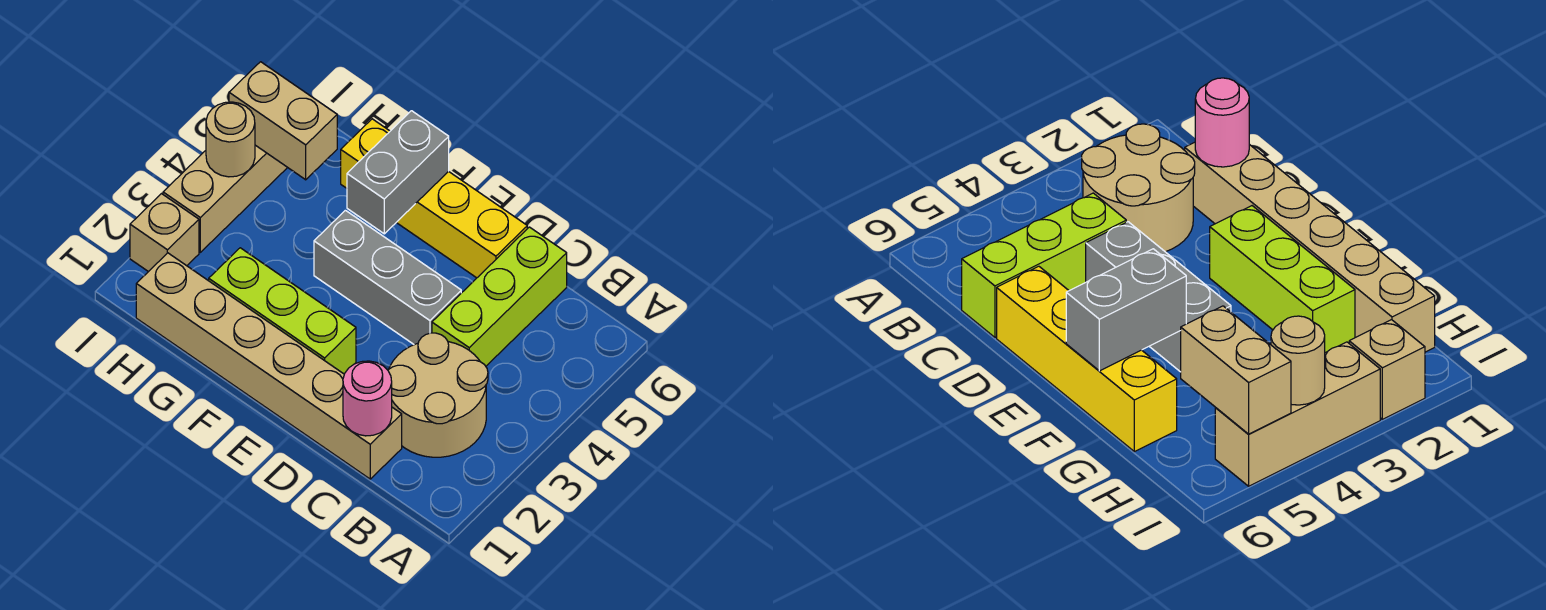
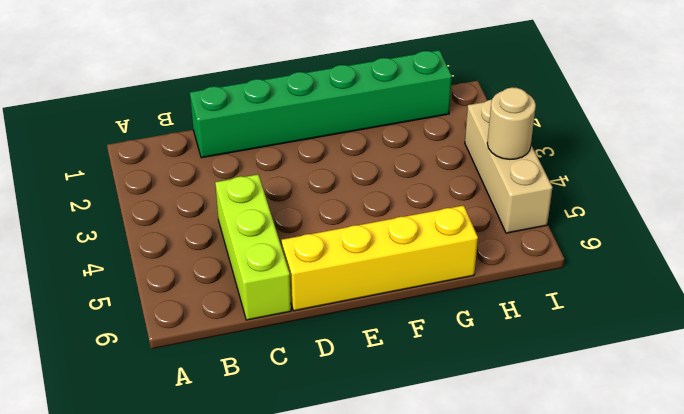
green 1x6 brick [190,50,452,158] -> tan 1x6 brick [136,253,402,479]
none -> tan 2x2 round brick [388,333,488,457]
none -> grey 1x3 brick [314,210,461,345]
none -> lime 1x3 brick [209,248,356,374]

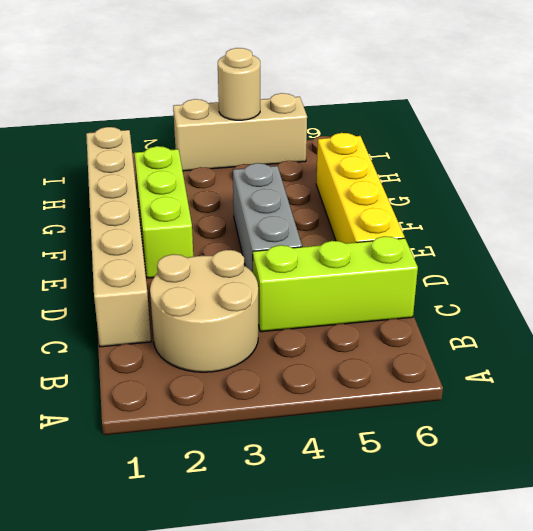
none -> tan 1x1 brick [130,194,199,272]
none -> pink 1x1 round brick [343,361,392,436]
none -> grey 1x2 brick [347,111,449,234]

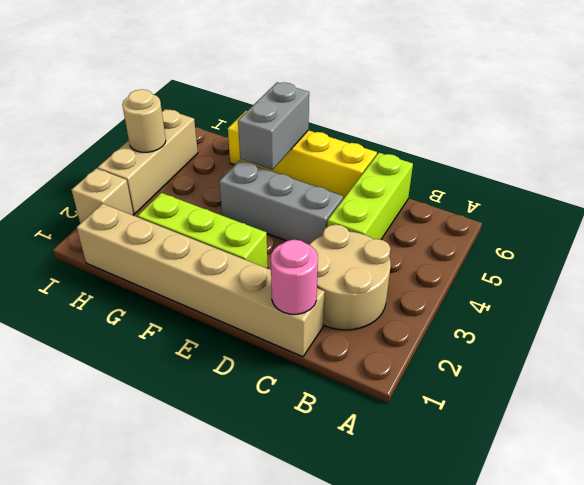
none -> tan 1x2 brick [229,62,337,180]

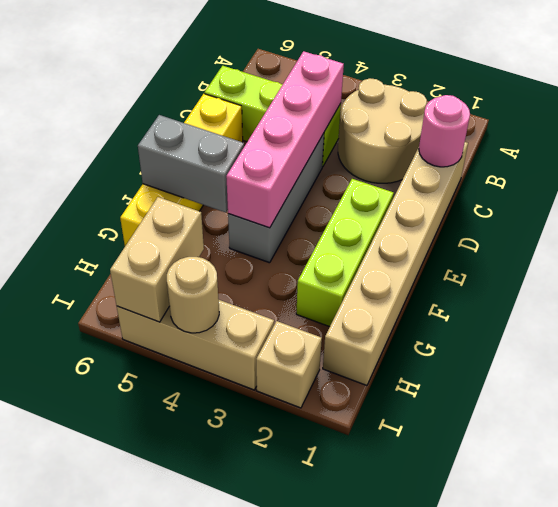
pink 1x4 brick [226,51,344,228] -> none

